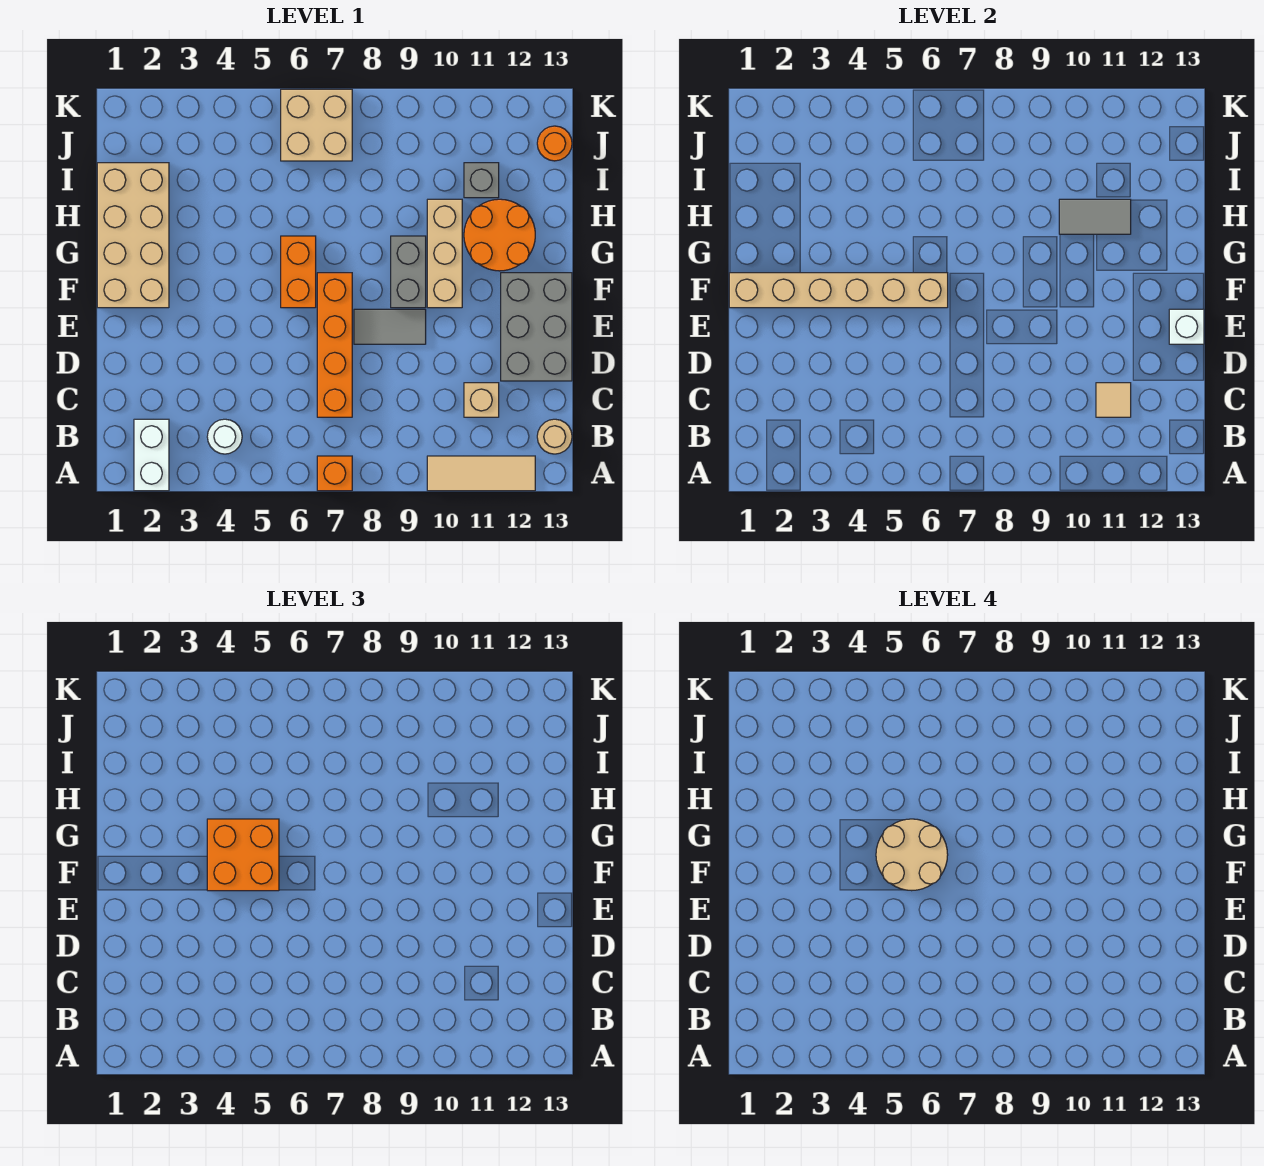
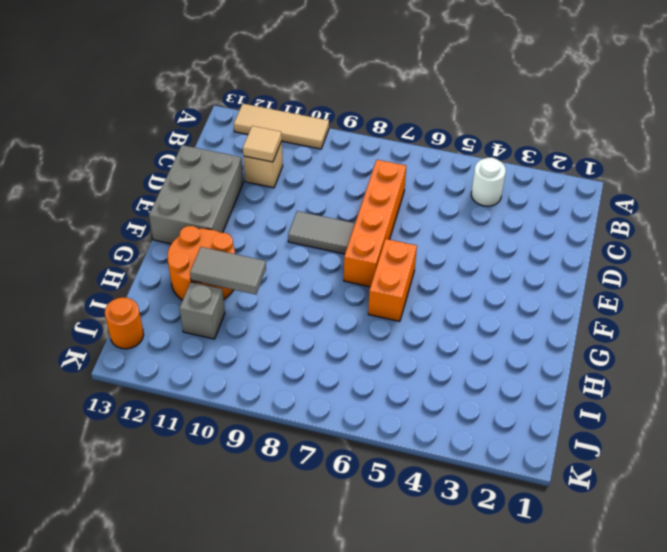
none -> white 1x2 brick [134,419,169,491]
none -> orange 1x1 brick [317,456,352,491]
none -> tan 1x1 round brick [537,419,572,454]

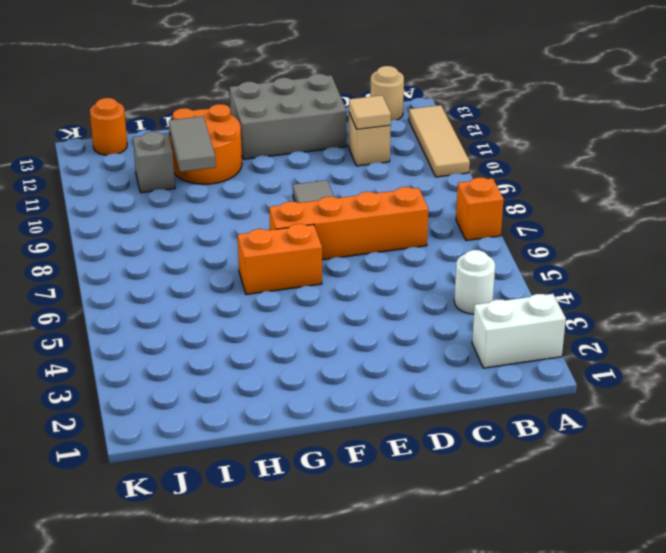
none -> tan 2x4 brick [97,163,169,308]
none -> grey 1x2 brick [391,236,426,308]
none -> tan 1x3 brick [427,199,462,308]

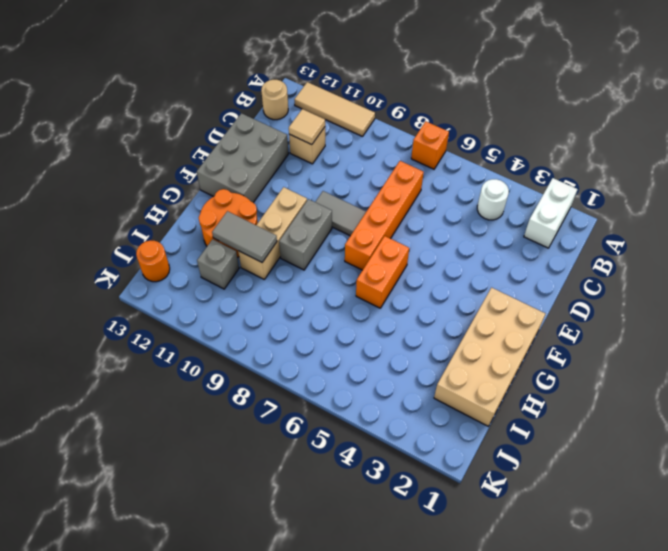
none -> tan 2x2 brick [281,89,352,161]
none -> white 1x1 brick [1169,309,1204,344]
none -> tan 1x6 brick [729,273,948,308]

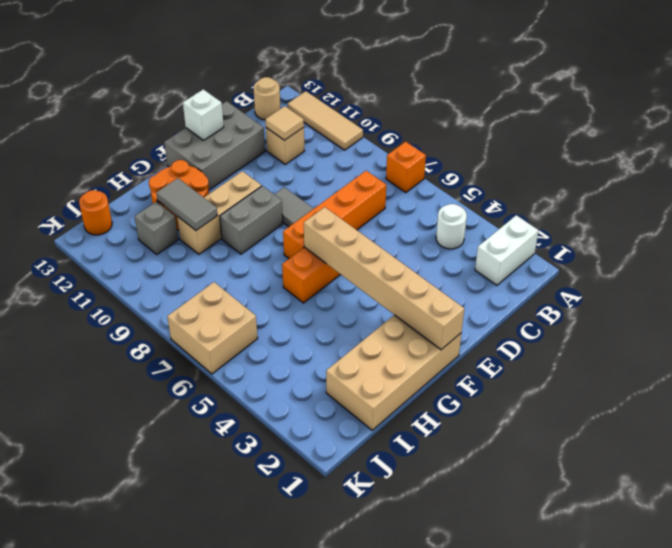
none -> orange 2x2 brick [207,819,279,891]
none -> tan 2x2 round brick [876,819,948,891]

